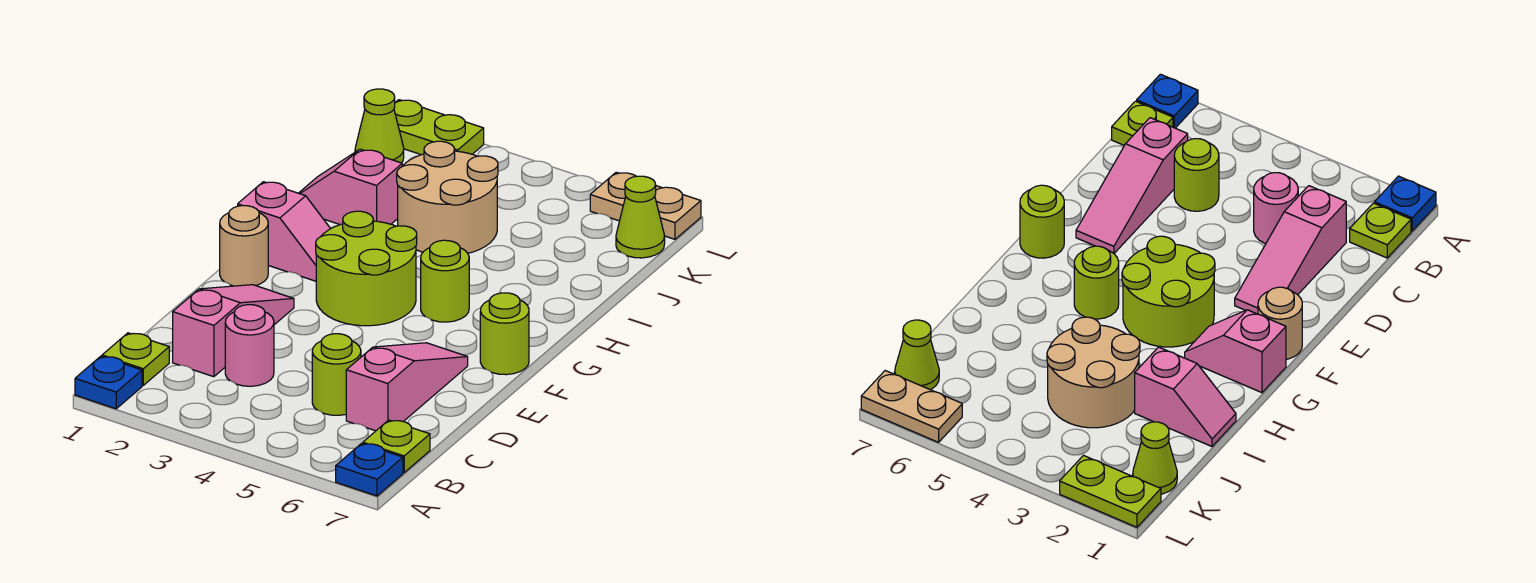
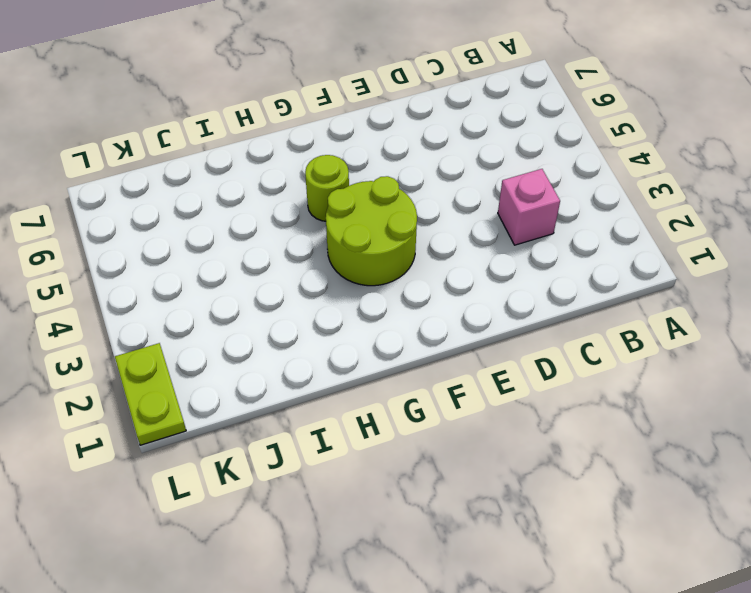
pink 1x1 brick [498,169,560,245] -> pink 1x1 round brick [225,305,274,386]
none -> blue 1x1 plate [75,356,142,409]
none -> blue 1x1 plate [336,443,403,496]
none -> lime 1x1 plate [102,333,169,385]

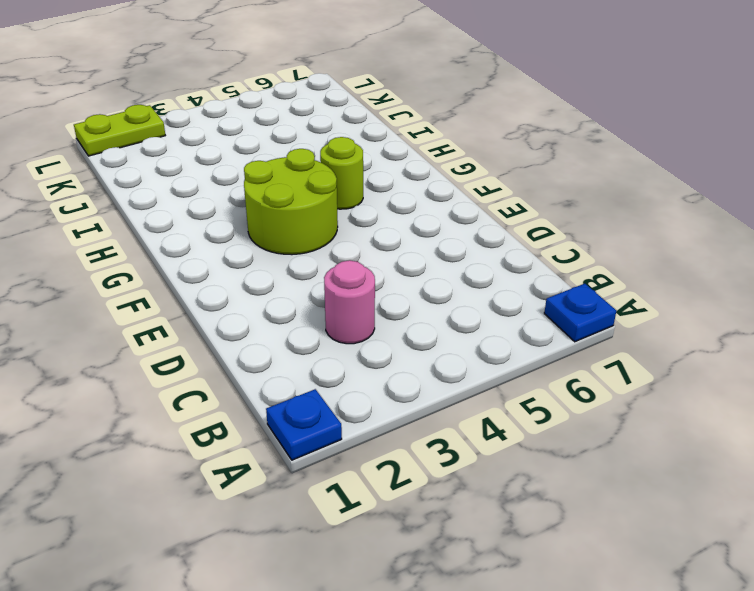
none -> lime 1x1 plate [102,333,169,385]
none -> lime 1x1 plate [363,420,430,473]
none -> pink 1x3 slope [173,285,294,377]

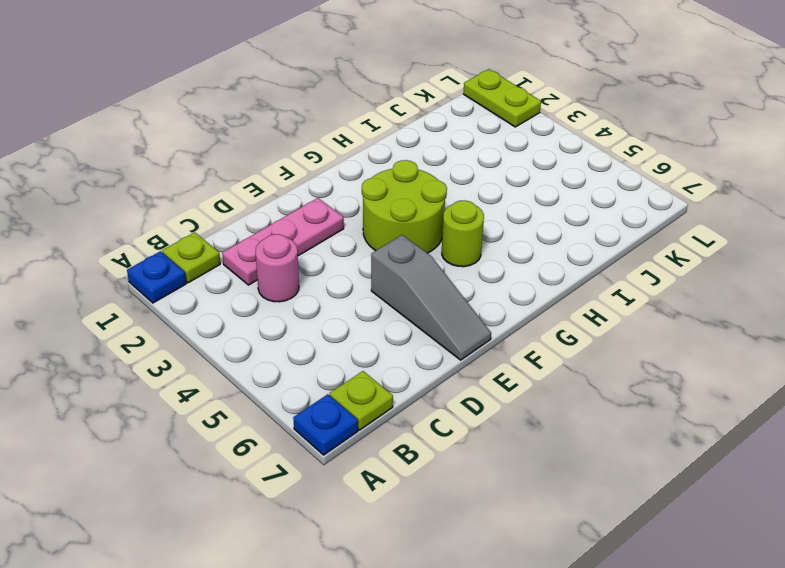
pink 1x3 plate [222,198,344,285] -> pink 1x3 slope [173,285,294,377]
grey 1x3 slope [371,235,491,360] -> pink 1x3 slope [346,343,468,431]
none -> lime 1x1 round brick [312,334,361,415]
none -> tan 1x1 round brick [220,206,268,286]
none -> lime 1x1 round brick [480,293,529,375]

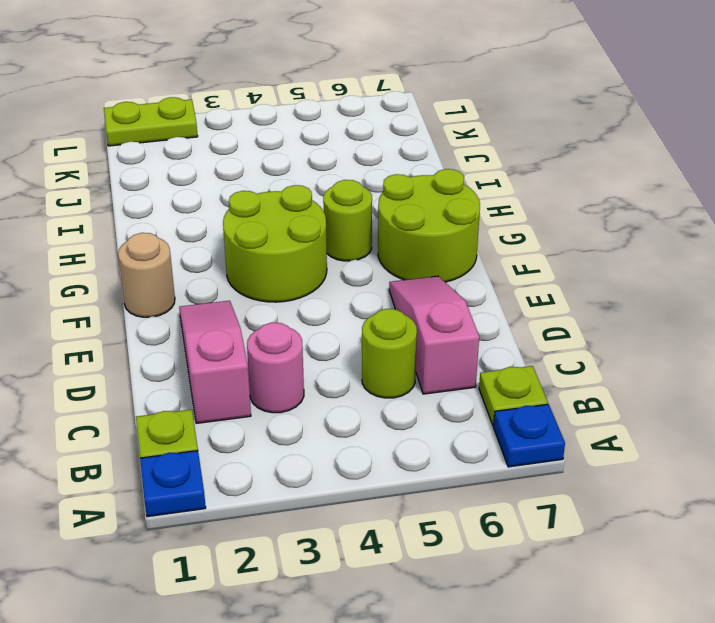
lime 2x2 round brick [378,169,480,282] -> lime 1x1 round brick [480,293,529,375]
none -> pink 1x2 slope [238,182,330,281]
none -> pink 1x2 slope [299,149,402,225]
none -> tan 2x2 round brick [397,141,498,253]

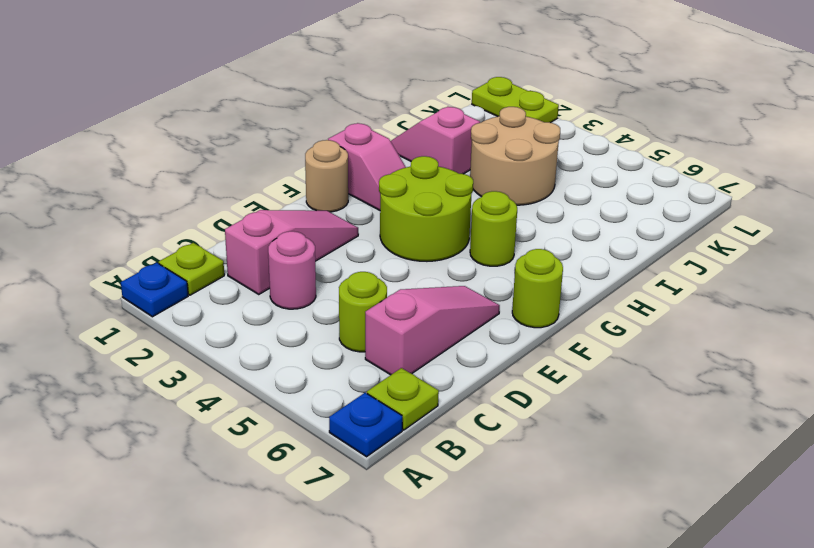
none -> lime 1x1 cone [355,89,404,163]
none -> lime 1x1 cone [616,176,665,258]
none -> tan 1x2 plate [590,172,701,239]

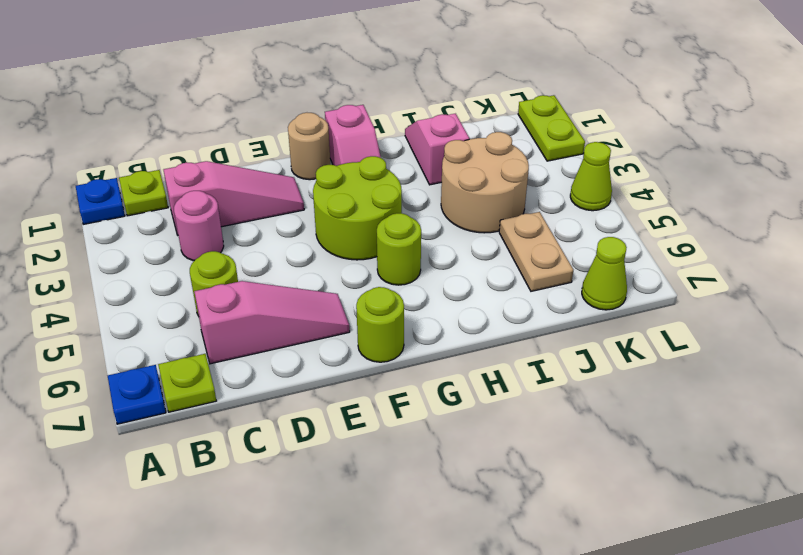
tan 1x2 plate [499,212,573,291] -> tan 1x2 plate moved to [590,172,701,239]
lime 1x1 cone [570,142,612,211] -> lime 1x1 cone moved to [355,89,404,163]

